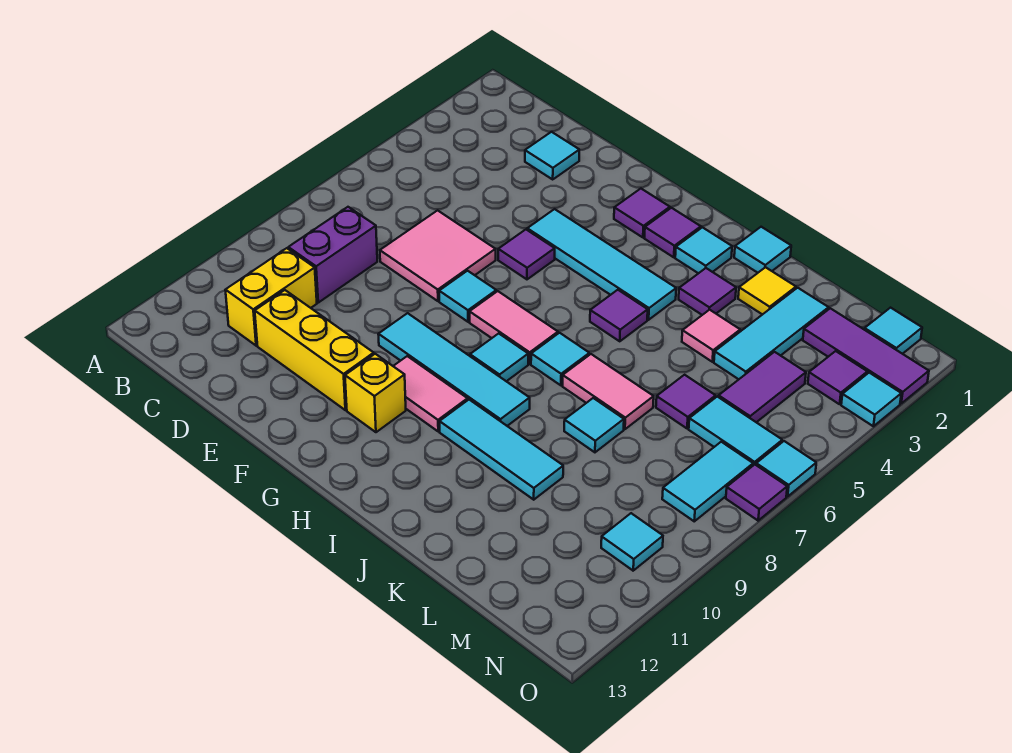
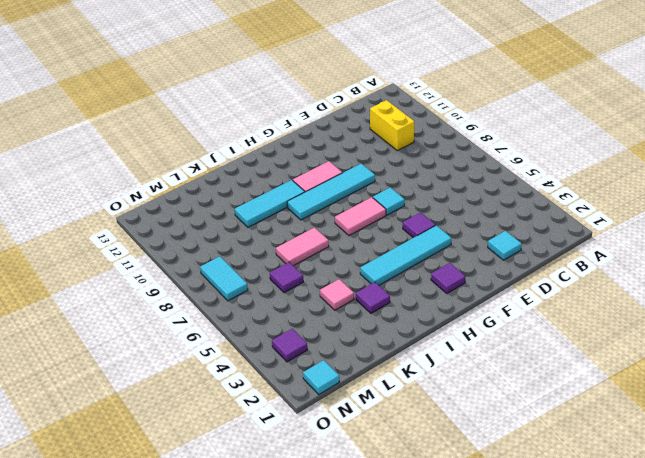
none -> purple 1x2 brick [288,207,377,303]
none -> pink 2x2 tile [380,210,496,301]
none -> yellow 1x3 brick [255,290,374,410]
none -> yellow 1x1 brick [345,354,406,432]

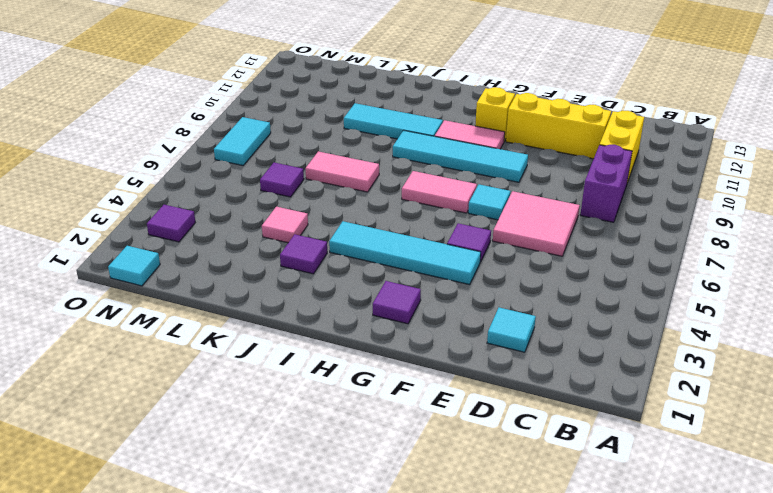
none -> purple 1x1 tile [644,208,701,257]
none -> cyan 1x1 tile [470,333,528,381]
none -> cyan 1x1 tile [675,227,732,273]
none -> purple 1x1 tile [590,290,648,341]

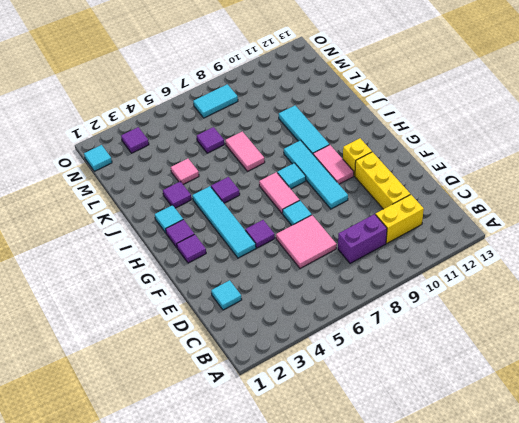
none -> cyan 1x1 tile [531,333,589,385]
none -> cyan 1x1 tile [734,227,791,273]
none -> yellow 1x1 tile [738,267,796,315]
none -> cyan 1x1 tile [564,398,624,452]

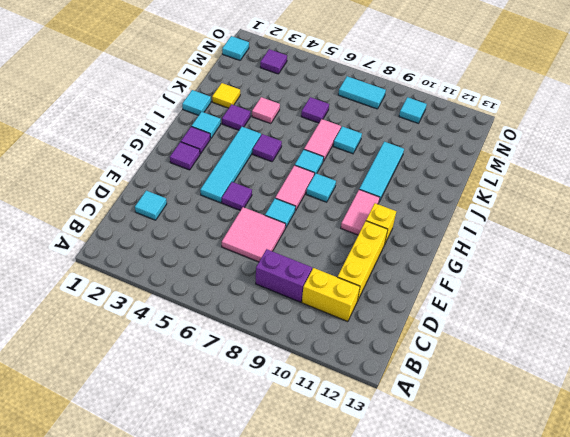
none -> cyan 1x4 tile [378,313,530,426]
none -> cyan 1x3 tile [714,288,829,379]
none -> purple 1x3 tile [803,308,929,403]
none -> purple 1x2 tile [719,352,806,422]

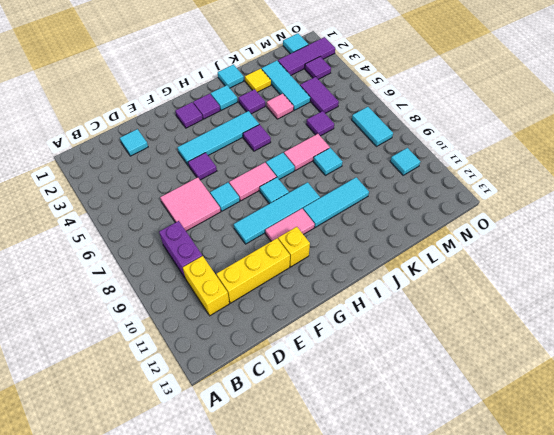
none -> cyan 1x2 tile [689,397,782,465]
none -> cyan 1x1 tile [841,373,901,426]
none -> cyan 1x1 tile [756,441,816,496]
none -> purple 1x1 tile [726,465,787,521]

